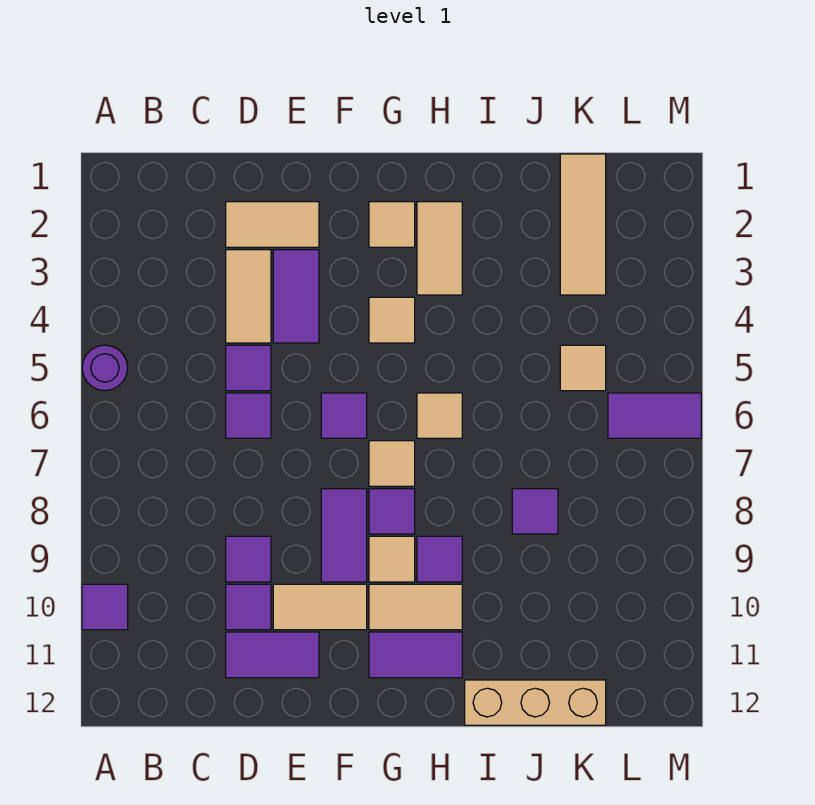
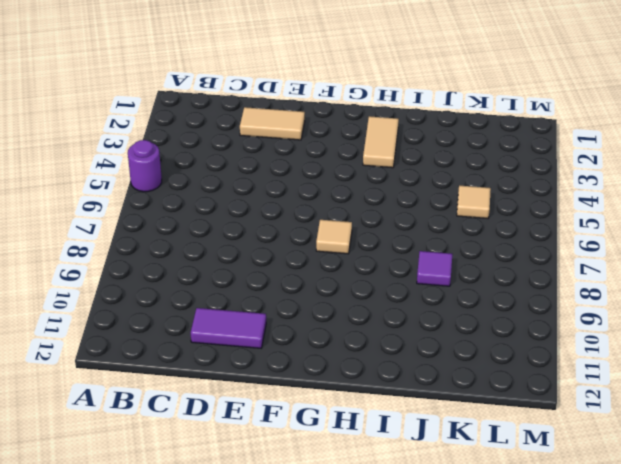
none -> purple 1x1 tile [82,584,128,630]
none -> tan 1x2 tile [226,250,271,343]
none -> purple 1x1 tile [226,345,271,391]

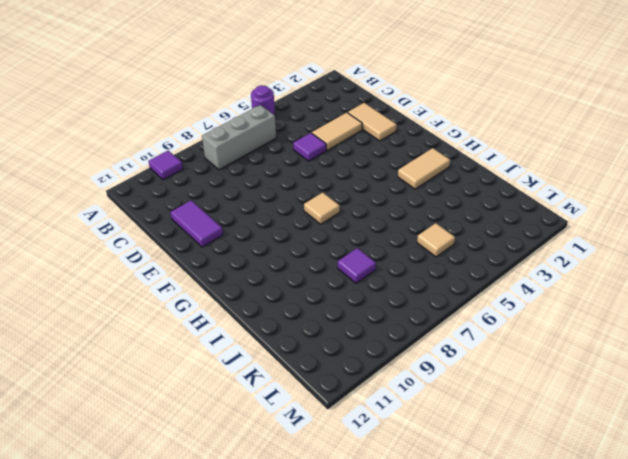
grey 1x3 brick [202,105,276,170] -> none
none -> purple 1x1 tile [226,393,271,438]
none -> purple 1x1 tile [226,536,271,582]
none -> purple 1x1 tile [226,584,271,630]

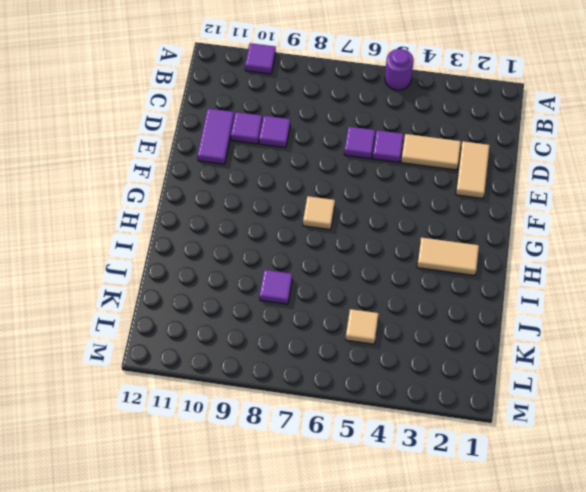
none -> purple 1x2 tile [273,250,319,343]
none -> tan 1x2 tile [273,584,367,630]
none -> purple 1x1 tile [321,393,367,438]

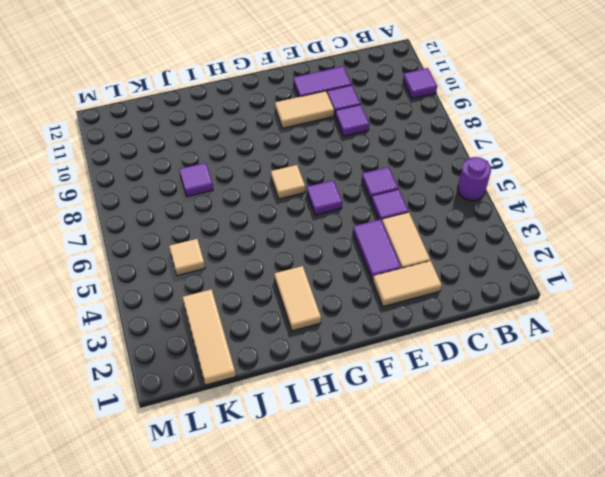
none -> purple 1x2 tile [321,489,367,582]
none -> tan 1x1 tile [369,202,415,247]
none -> tan 1x1 tile [369,297,415,343]

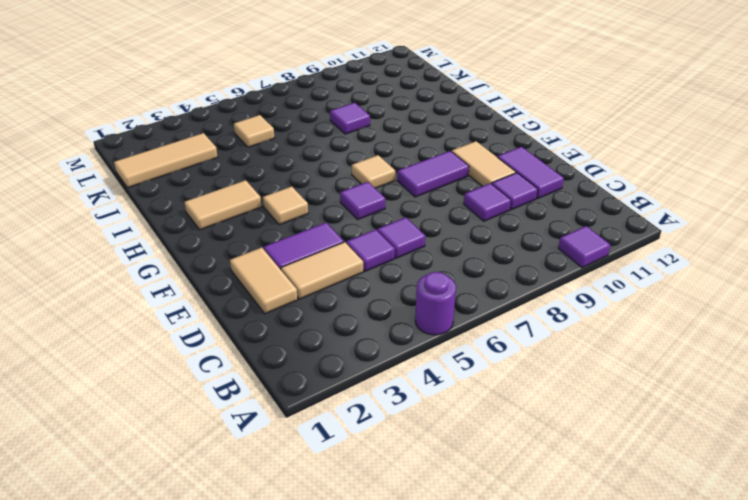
none -> tan 1x1 tile [369,202,415,247]
none -> purple 1x1 tile [369,489,415,534]
none -> tan 1x1 tile [369,536,415,582]

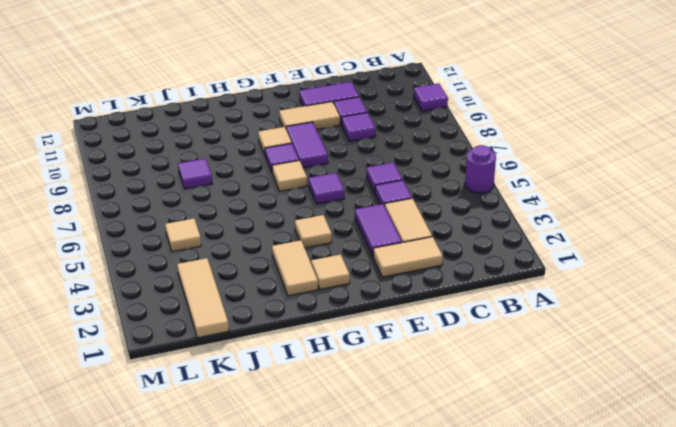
none -> tan 1x2 tile [369,584,462,630]
none -> purple 1x2 tile [369,632,462,678]
none -> tan 1x1 tile [417,393,462,438]

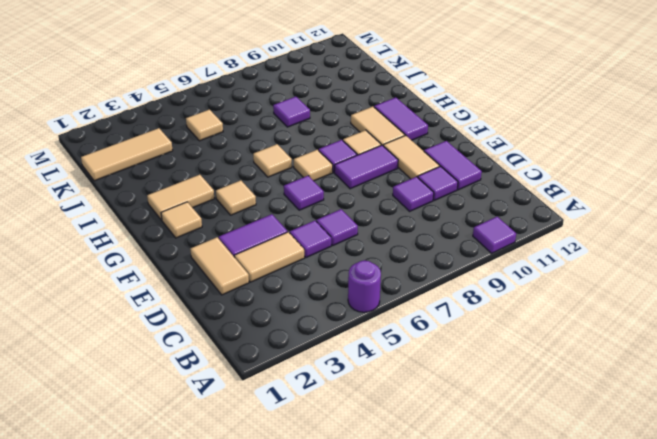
none -> purple 1x1 tile [417,536,462,582]
none -> tan 1x3 brick [465,680,606,725]
none -> purple 1x2 tile [608,393,701,438]

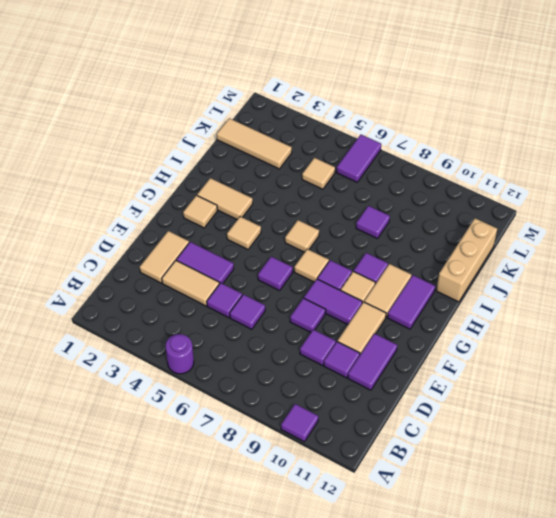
purple 1x1 tile [290,298,326,333] -> none

